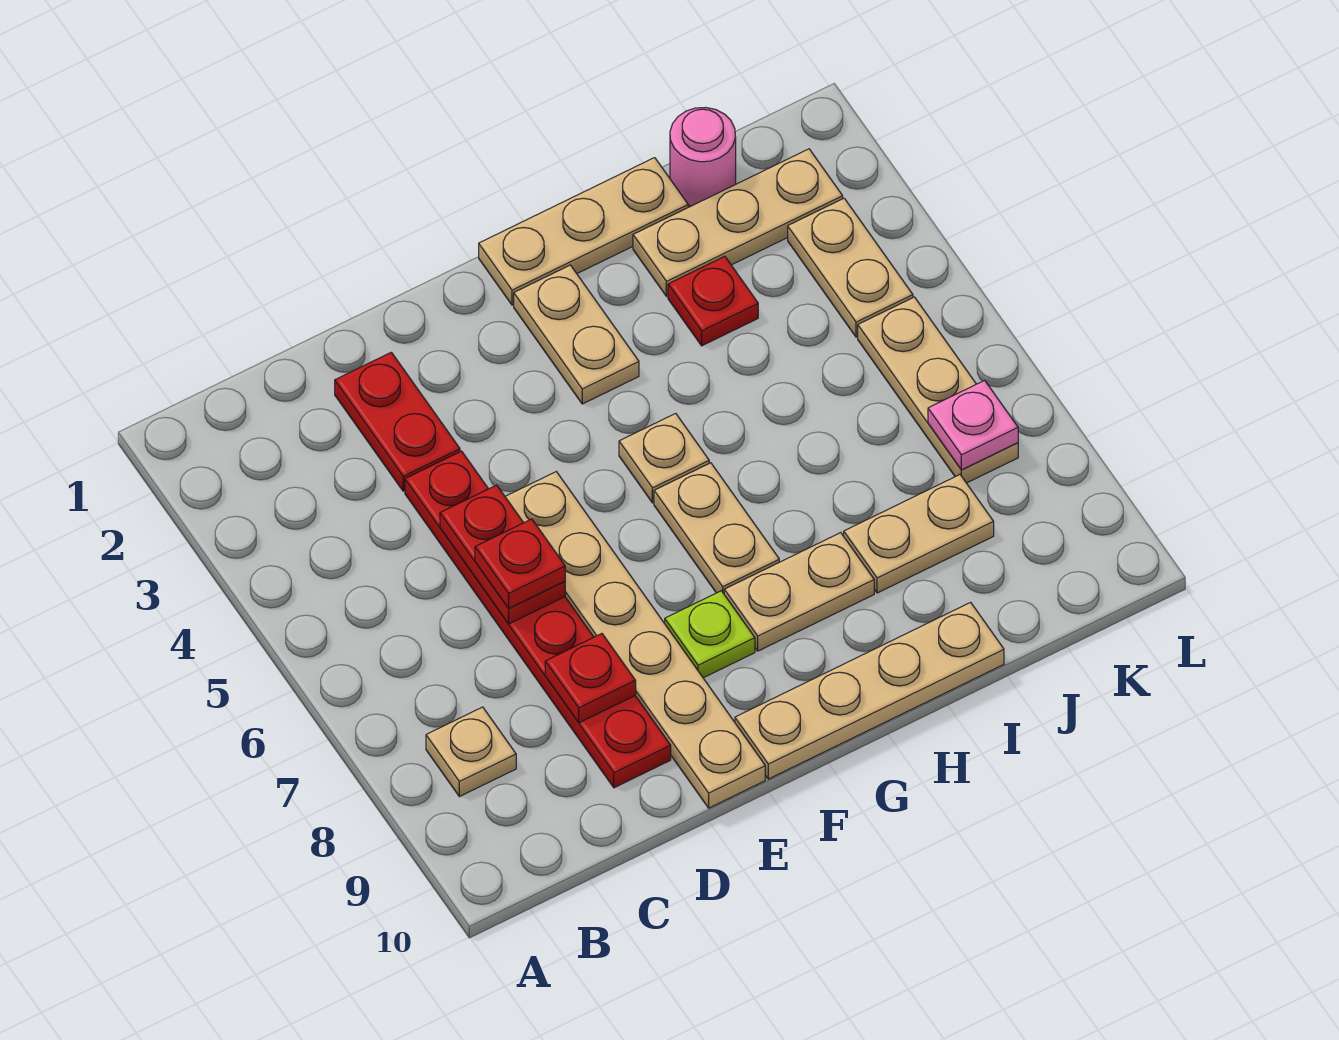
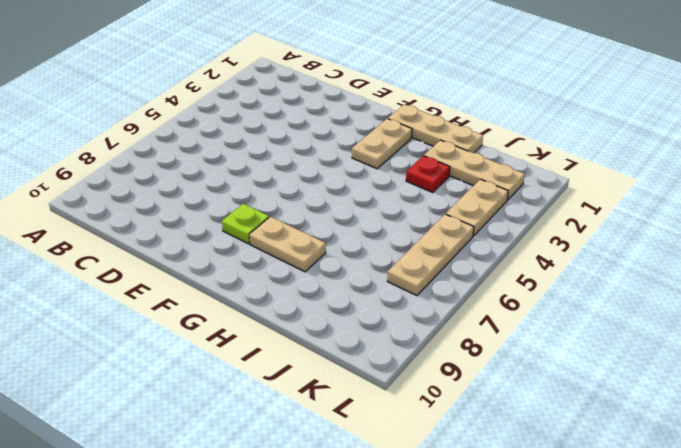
none -> tan 1x1 plate [426,707,516,797]
none -> red 1x2 plate [335,352,460,491]
none -> red 1x6 plate [405,451,671,788]

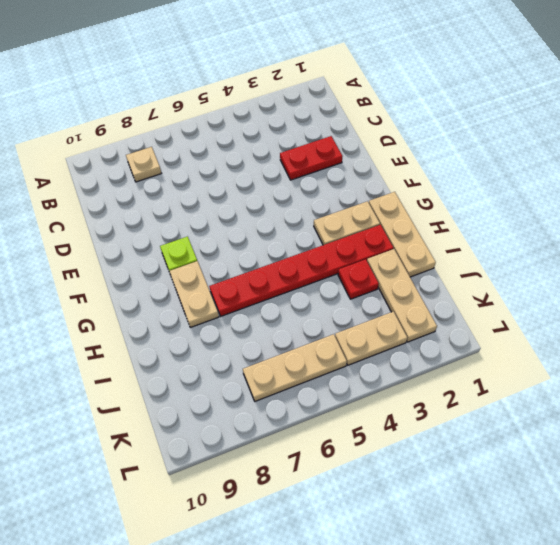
red 1x6 plate [209,225,393,316] -> red 1x6 plate moved to [405,451,671,788]
none -> tan 1x6 plate [505,472,765,808]
none -> tan 1x4 plate [735,602,1004,779]
none -> tan 1x1 plate [619,413,709,503]

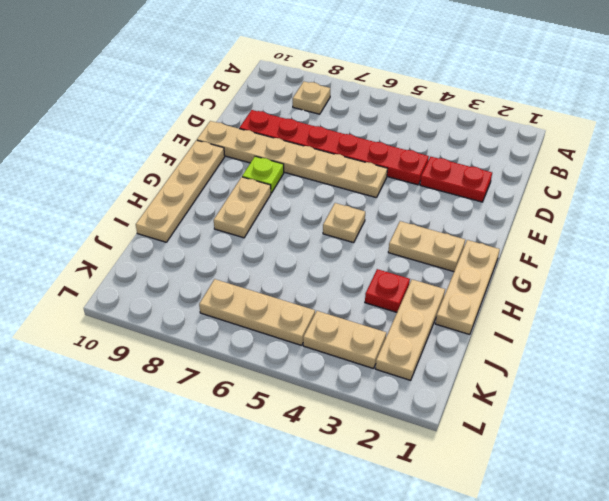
none -> tan 1x2 plate [654,463,779,593]
none -> tan 1x2 plate [844,475,994,593]
none -> pink 1x1 round brick [670,107,736,206]

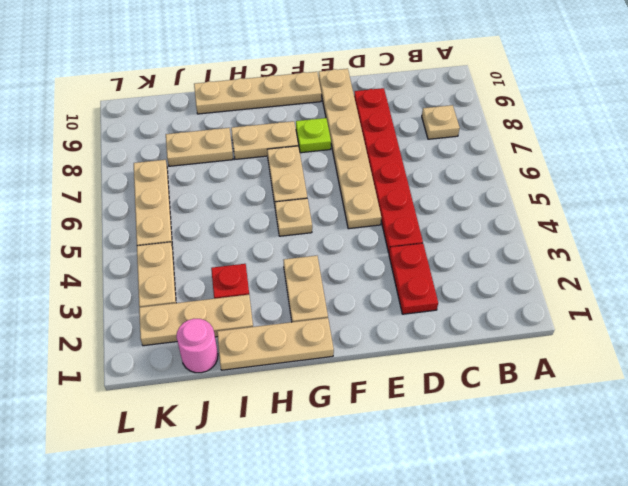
none -> red 1x2 plate [440,485,565,624]
none -> red 1x1 plate [545,634,636,723]
none -> pink 1x1 plate [928,380,1018,470]

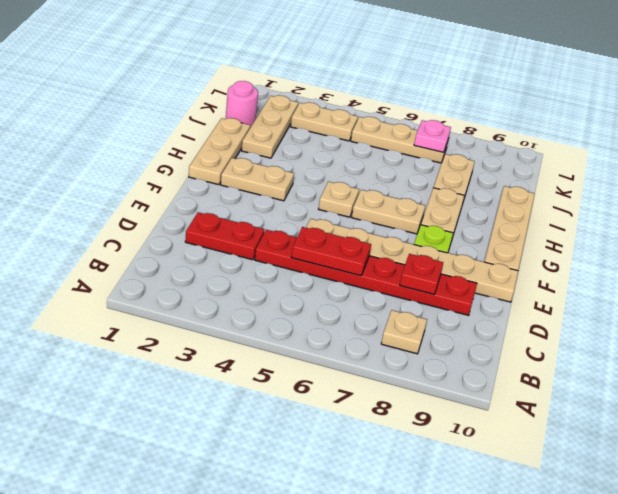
none -> red 1x1 plate [668,256,758,346]
none -> red 1x1 plate [475,519,565,609]

